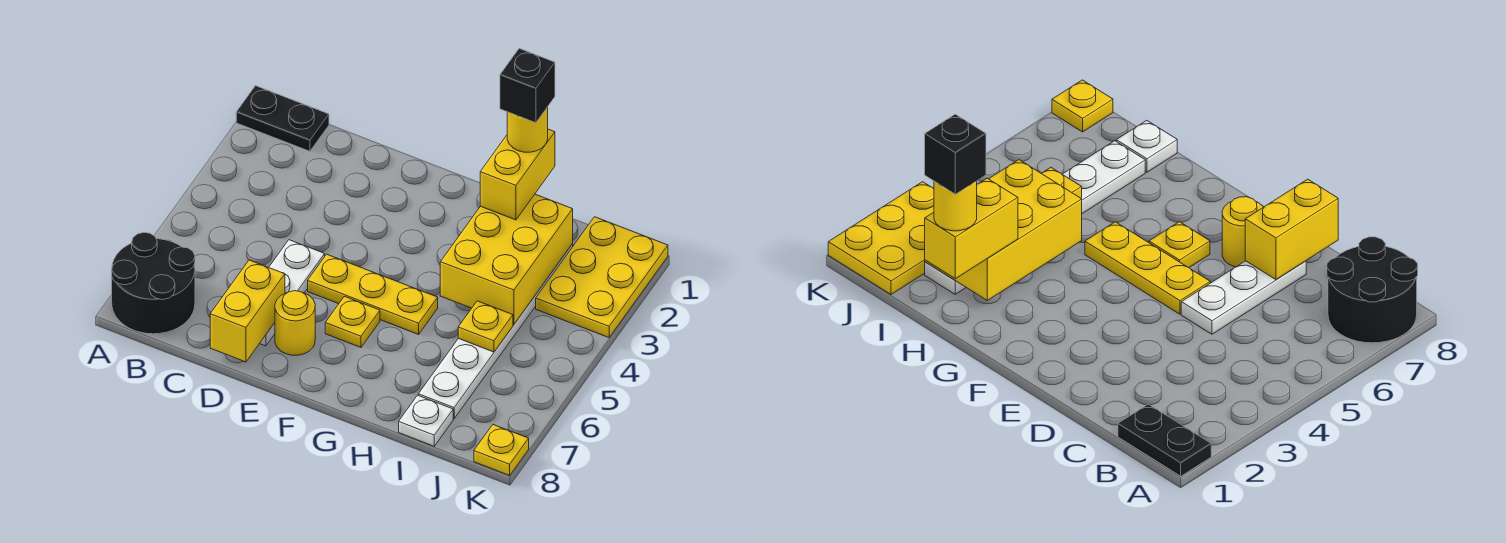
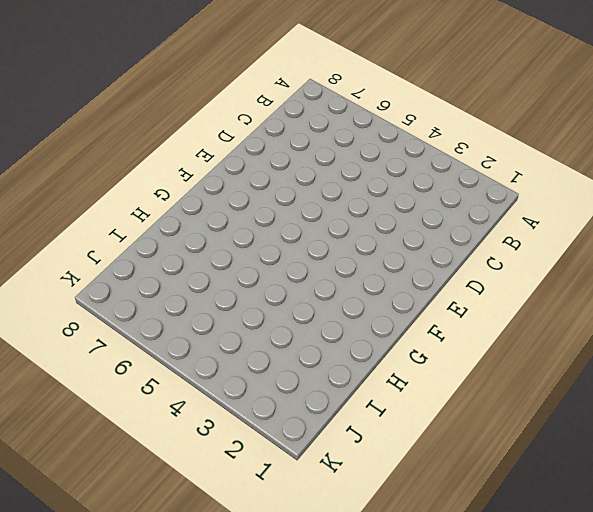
none -> black 1x2 plate [236,86,329,151]
none -> black 2x2 round brick [112,232,195,334]
none -> white 1x3 plate [260,240,325,346]

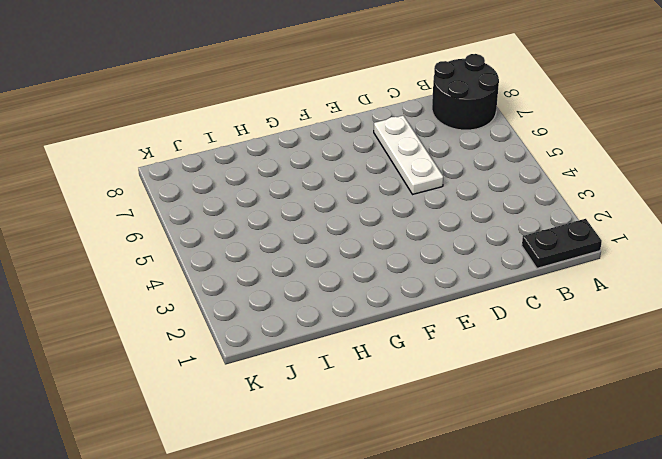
none -> yellow 1x3 plate [308,254,438,334]
none -> yellow 1x1 round brick [275,291,315,355]
none -> yellow 1x1 plate [325,296,380,347]

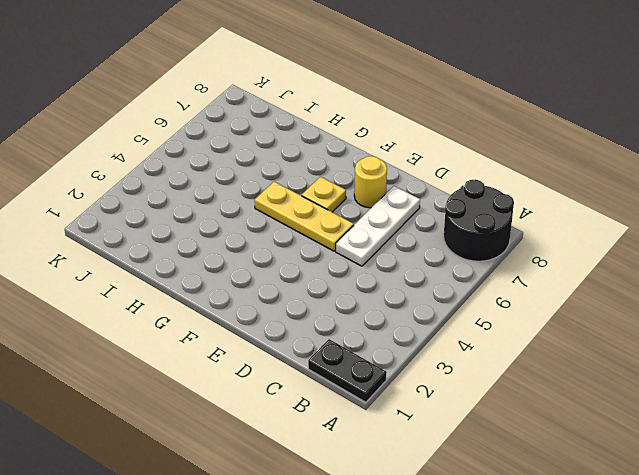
none -> white 1x6 plate [418,244,573,419]
none -> white 1x1 plate [399,395,453,446]
none -> yellow 2x3 plate [536,217,668,338]

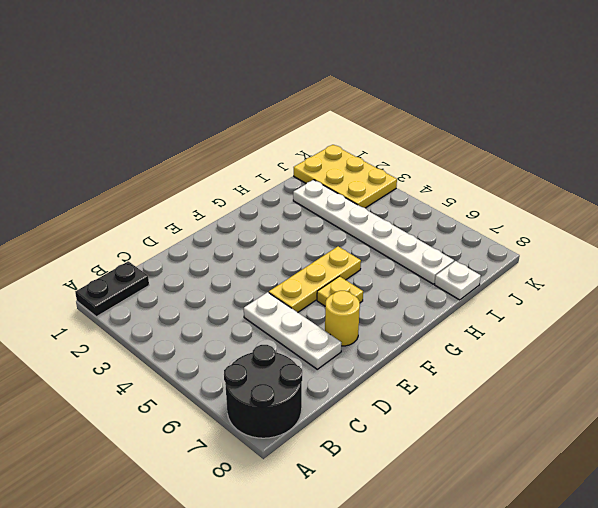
none -> yellow 1x1 plate [474,425,529,475]
none -> yellow 1x2 brick [210,260,285,362]
none -> yellow 2x3 brick [440,194,573,324]

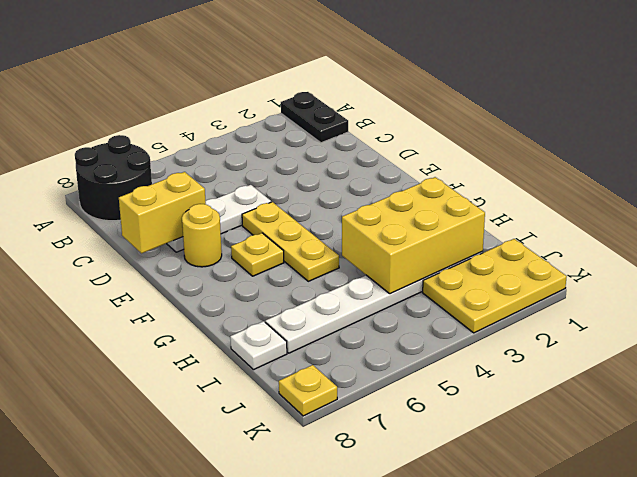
none -> yellow 1x1 plate [458,301,513,352]
none -> yellow 1x2 brick [480,129,555,220]
none -> yellow 1x1 round brick [507,107,548,152]

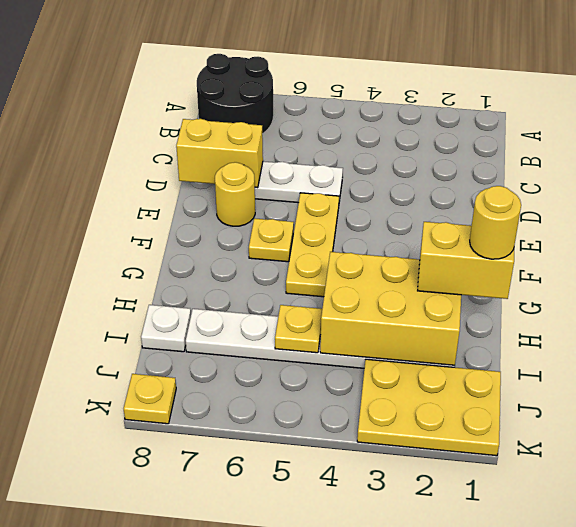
none -> black 1x2 plate [236,86,329,151]
none -> black 1x1 brick [500,48,555,123]

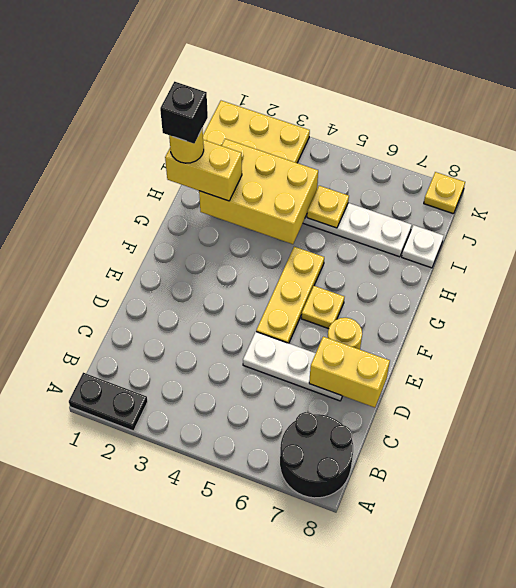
black 1x2 plate [69,373,148,431] -> black 1x2 plate turned to [236,86,329,151]

